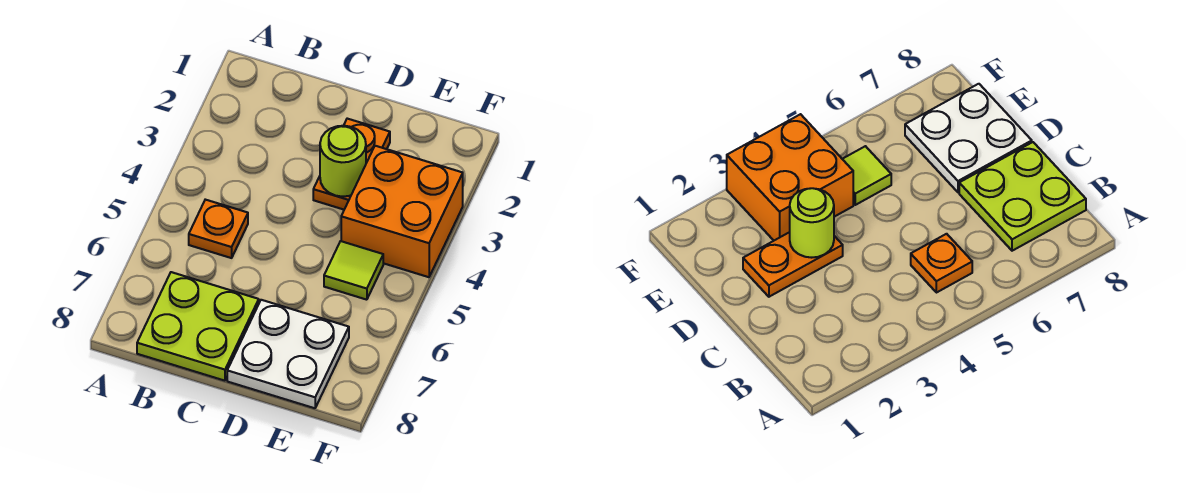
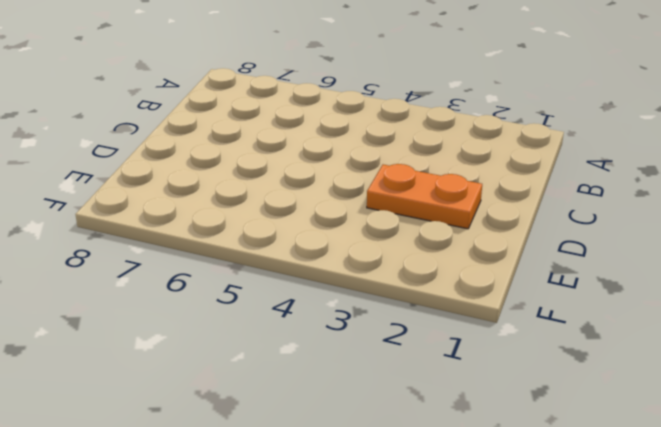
none -> orange 1x1 plate [189,200,248,258]
none -> lime 2x2 plate [137,272,259,381]

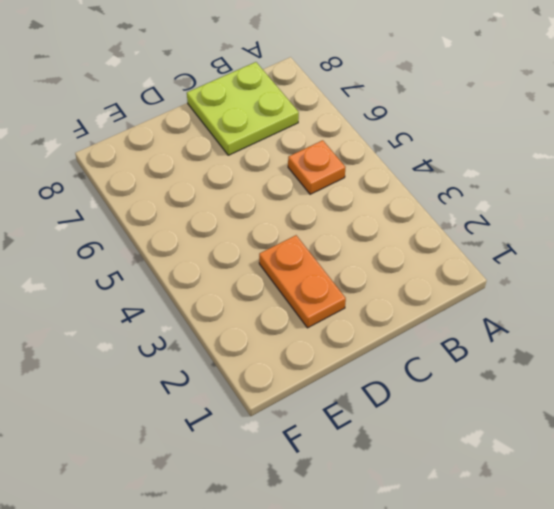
none -> white 2x2 plate [227,300,349,408]
none -> orange 2x2 brick [341,146,463,277]

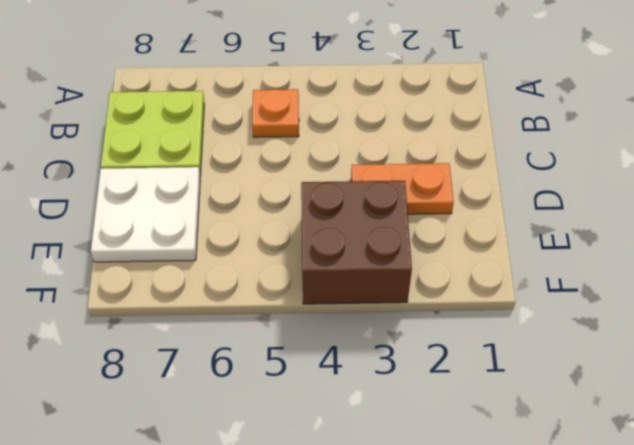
brown 2x2 brick [301,181,412,304] -> orange 2x2 brick [341,146,463,277]
none -> lime 1x1 tile [324,241,383,300]
none -> lime 1x1 round brick [320,126,366,197]

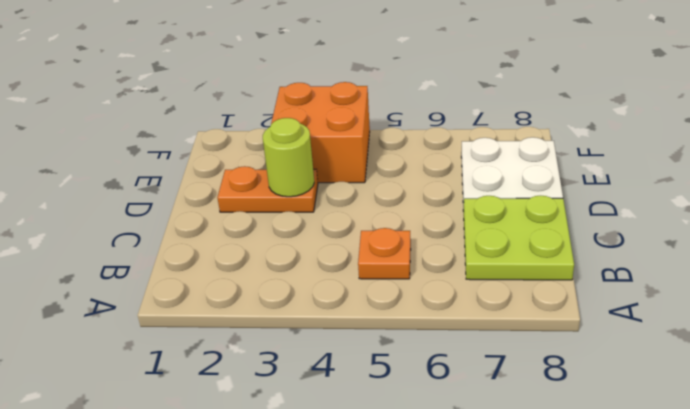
none -> lime 1x1 tile [324,241,383,300]

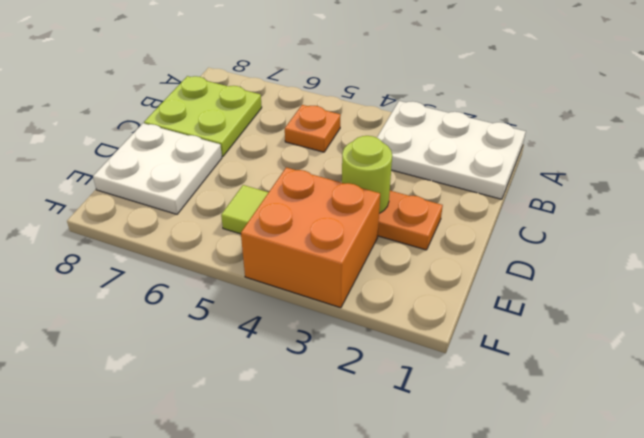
white 2x3 plate [377,101,526,199] -> none

